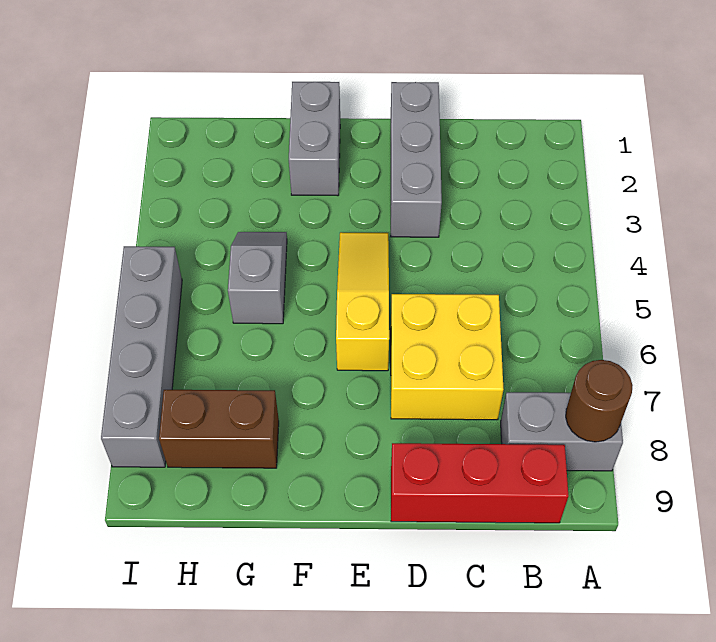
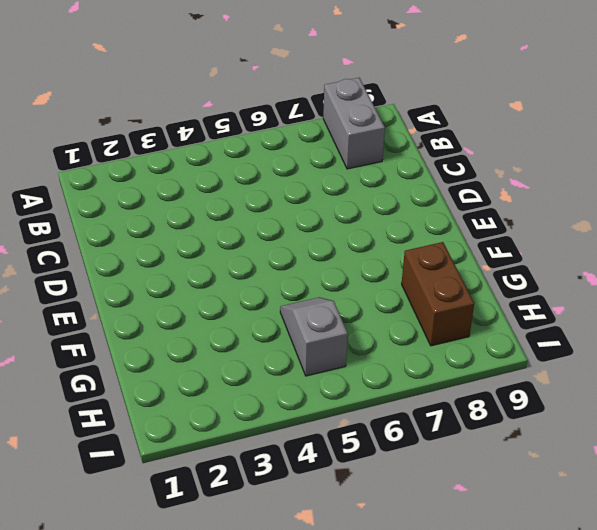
grey 1x2 slope [280,297,348,376] -> grey 1x2 slope turned to [228,232,287,324]
none -> red 1x3 brick [391,443,568,523]
none -> yellow 2x2 brick [391,294,503,420]

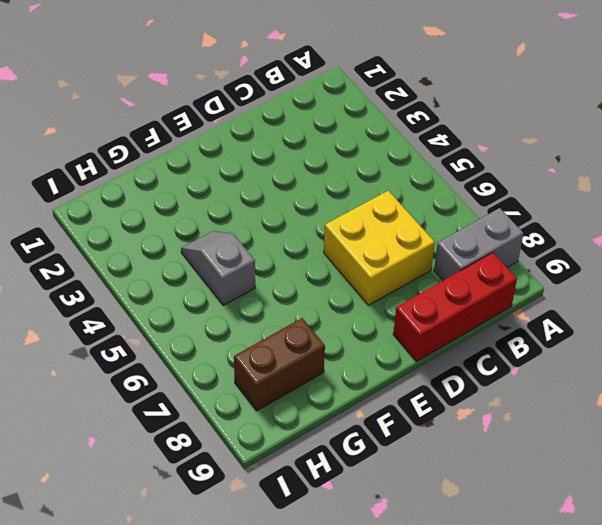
none -> grey 1x3 brick [391,82,442,237]
none -> yellow 1x3 slope [336,232,389,371]

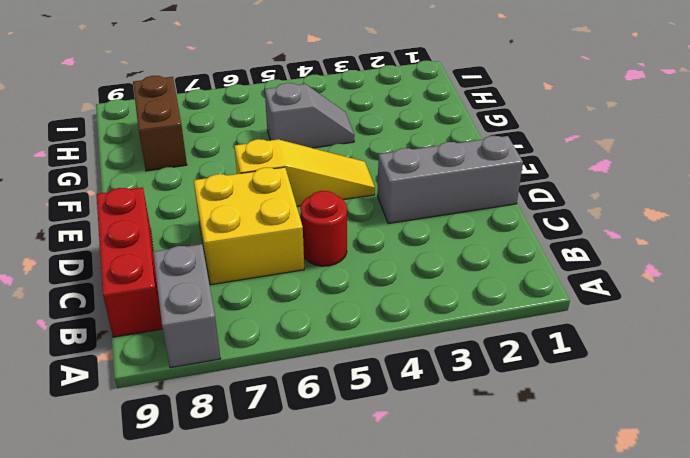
red 1x1 round brick [300,191,347,266] -> none
none -> grey 1x2 brick [289,82,340,196]
none -> grey 1x4 brick [101,246,182,467]

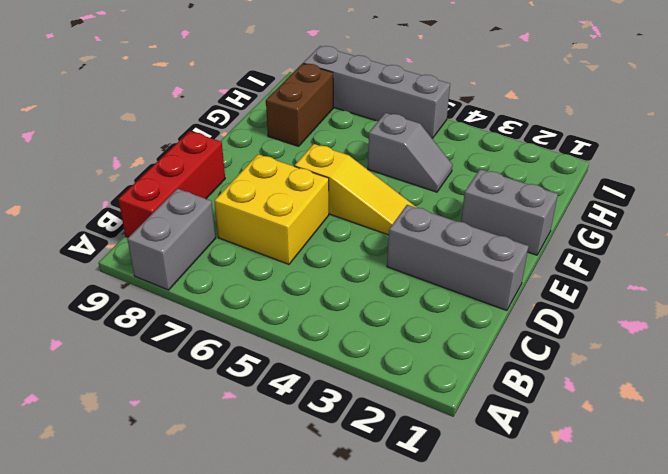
none -> brown 1x1 round brick [566,360,633,442]

